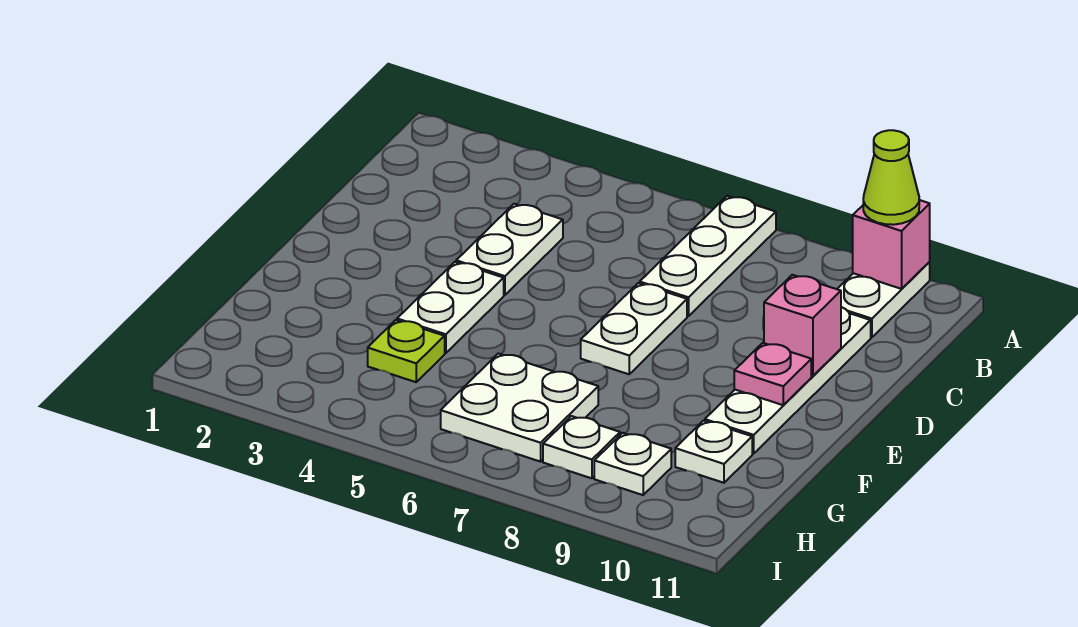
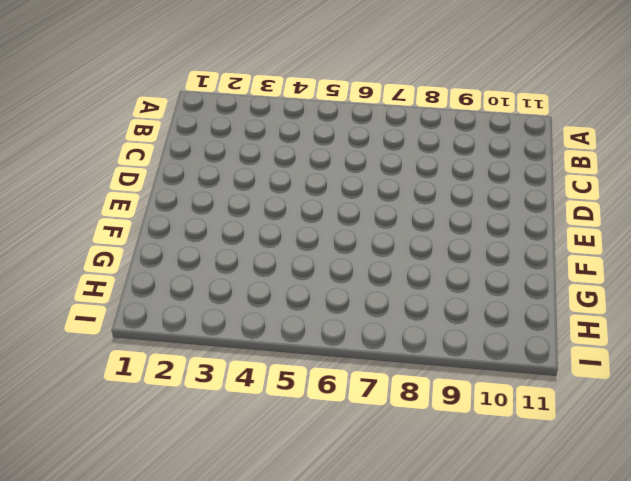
none -> white 1x3 plate [640,196,776,316]
none -> white 1x2 plate [838,262,930,337]
none -> white 1x2 plate [456,204,563,295]

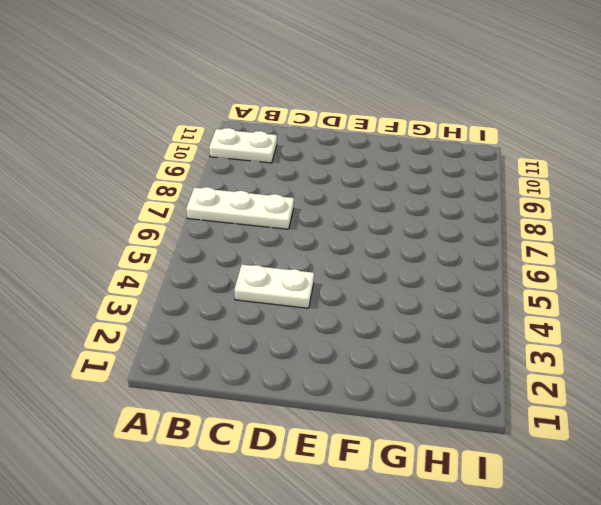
none -> white 1x4 plate [705,307,871,454]
none -> white 1x2 plate [581,283,687,374]
none -> white 1x2 plate [397,262,504,353]

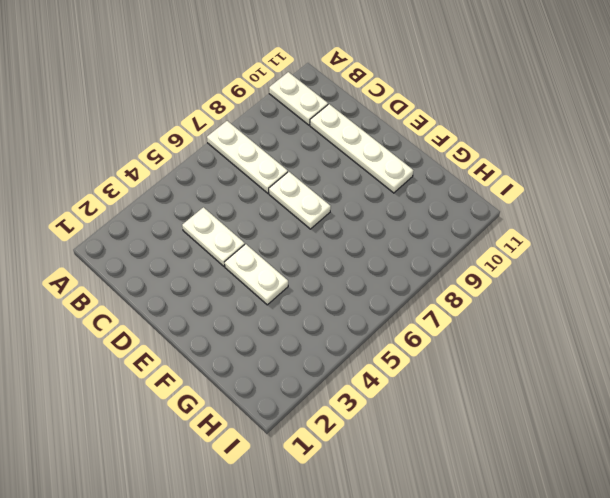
none -> lime 1x1 plate [368,320,445,382]
none -> white 2x2 plate [441,354,598,462]
none -> white 1x1 plate [675,421,752,483]

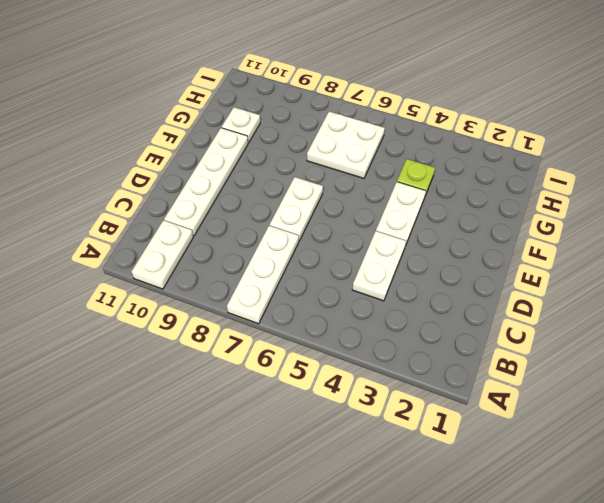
none -> white 1x1 plate [543,416,620,478]
none -> white 1x1 plate [594,433,671,495]
none -> pink 1x1 brick [853,200,930,289]

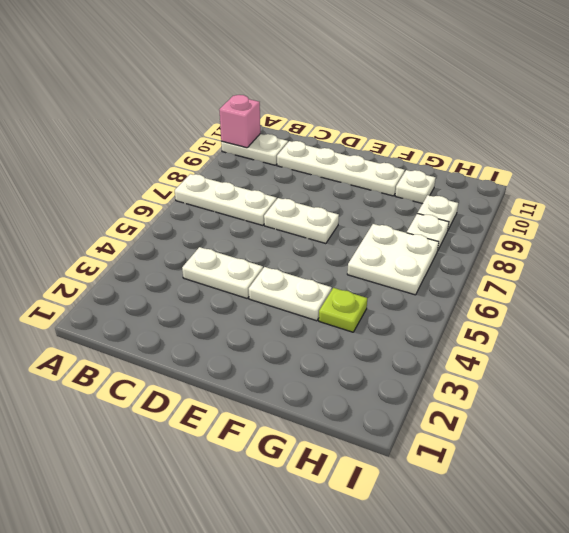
none -> pink 1x1 brick [764,275,841,376]
none -> pink 1x1 plate [734,343,811,405]
none -> lime 1x1 cone [863,130,919,225]

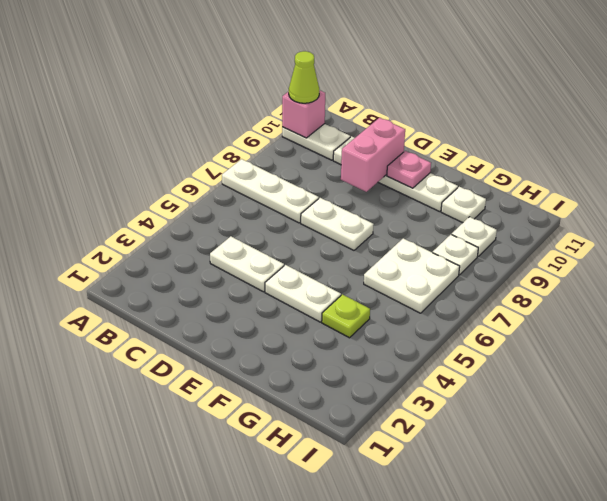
pink 1x2 brick [341,118,405,192] -> pink 1x1 brick [764,275,841,376]

